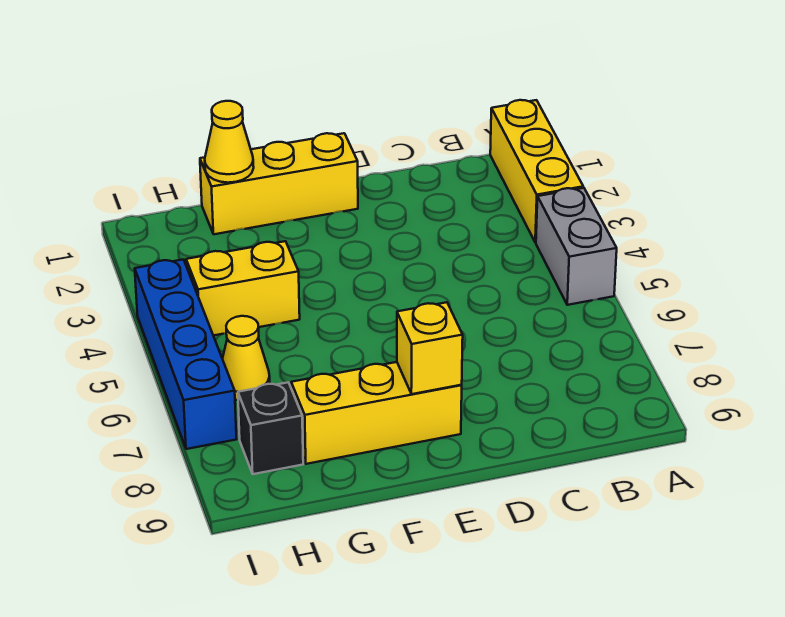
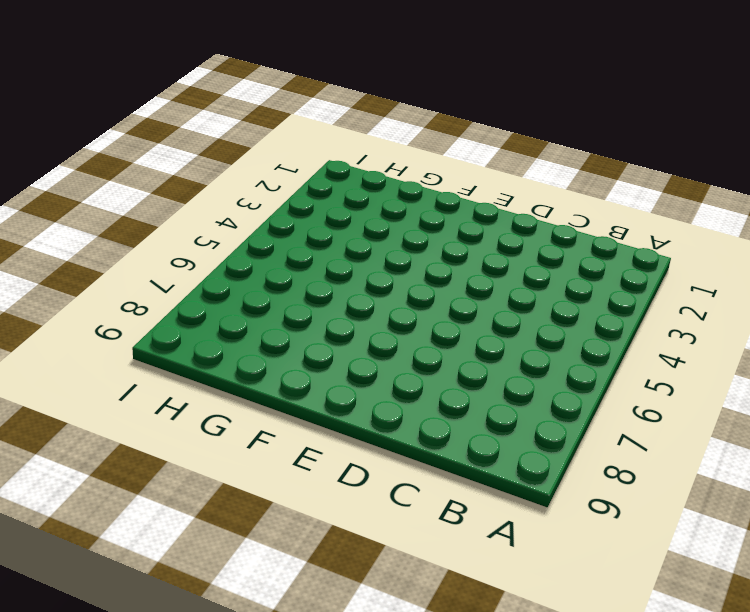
none -> yellow 1x3 brick [490,100,583,243]
none -> grey 1x2 brick [536,188,617,305]

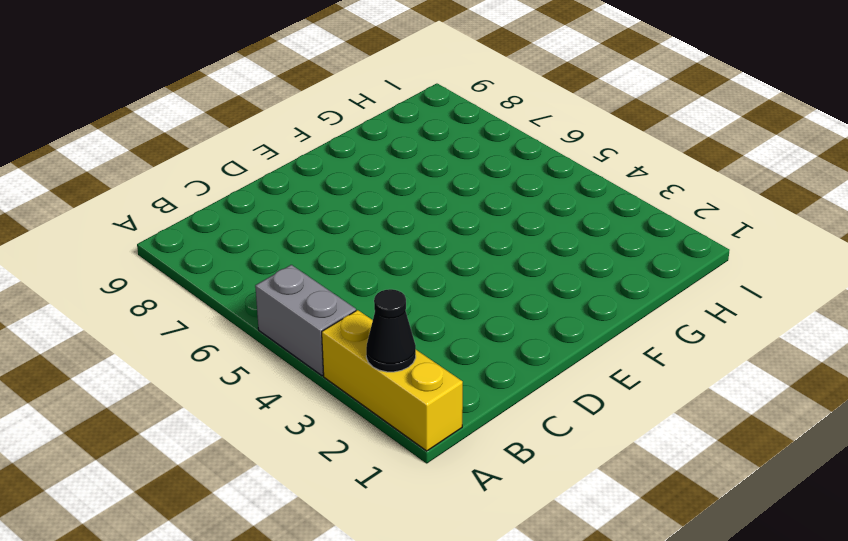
black 1x1 cone [366,289,416,372] -> none
none -> yellow 1x3 brick [200,133,358,234]
none -> yellow 1x3 brick [291,362,462,464]

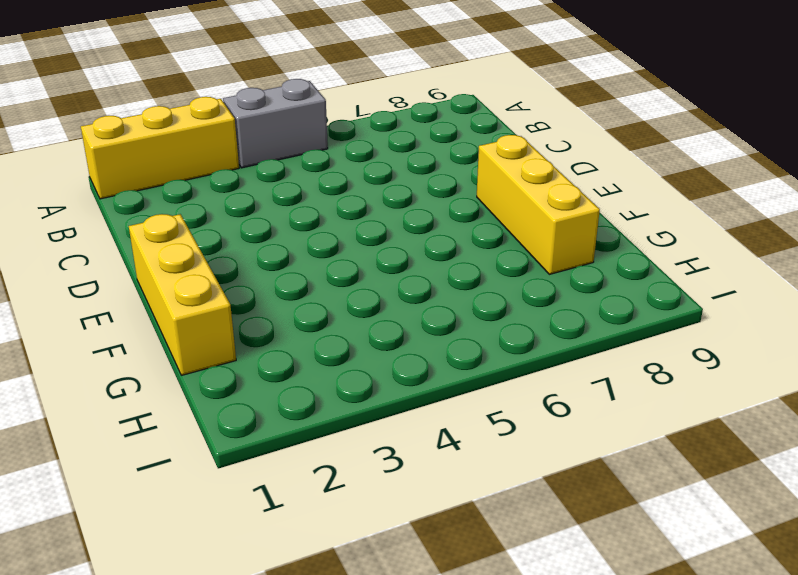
none -> yellow 1x2 brick [186,241,300,336]
none -> yellow 1x1 cone [222,316,270,400]

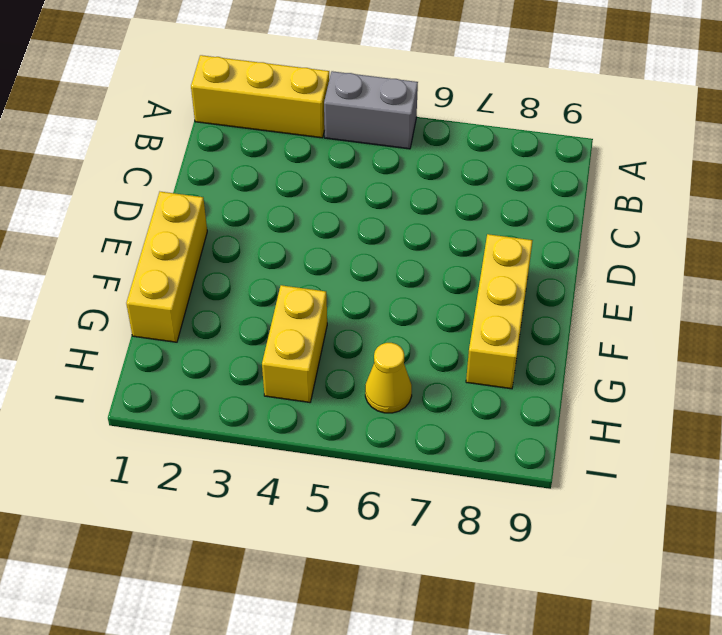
none -> black 1x1 brick [238,382,303,474]
none -> blue 1x4 brick [135,260,236,449]

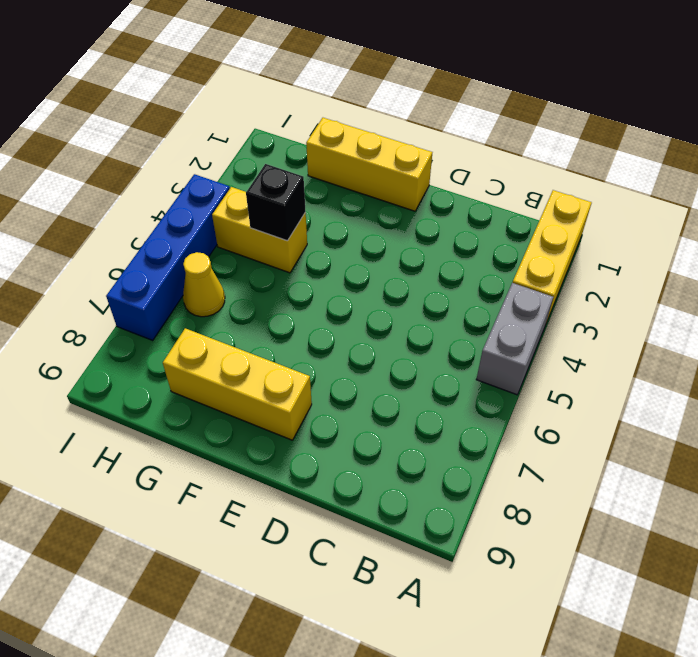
black 1x1 brick [246,164,306,241] -> black 1x1 brick moved to [238,382,303,474]
none -> yellow 1x1 brick [397,302,463,394]
none -> yellow 1x1 cone [205,101,254,183]

